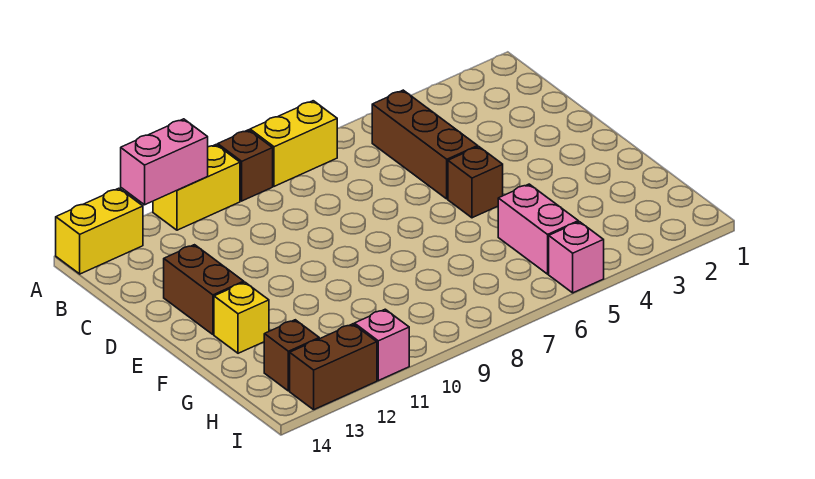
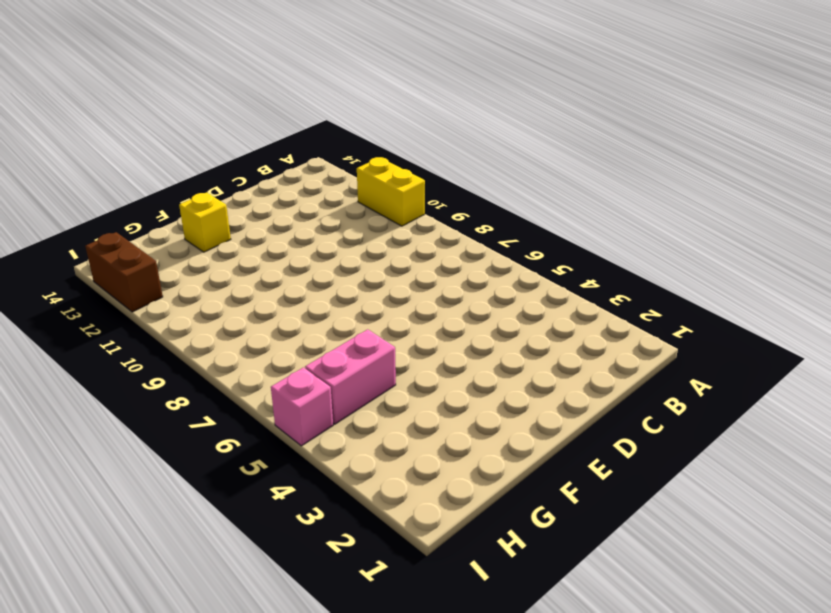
none -> yellow 1x2 brick [250,101,337,186]
none -> brown 1x1 brick [218,130,273,201]
none -> yellow 1x2 brick [56,188,143,274]

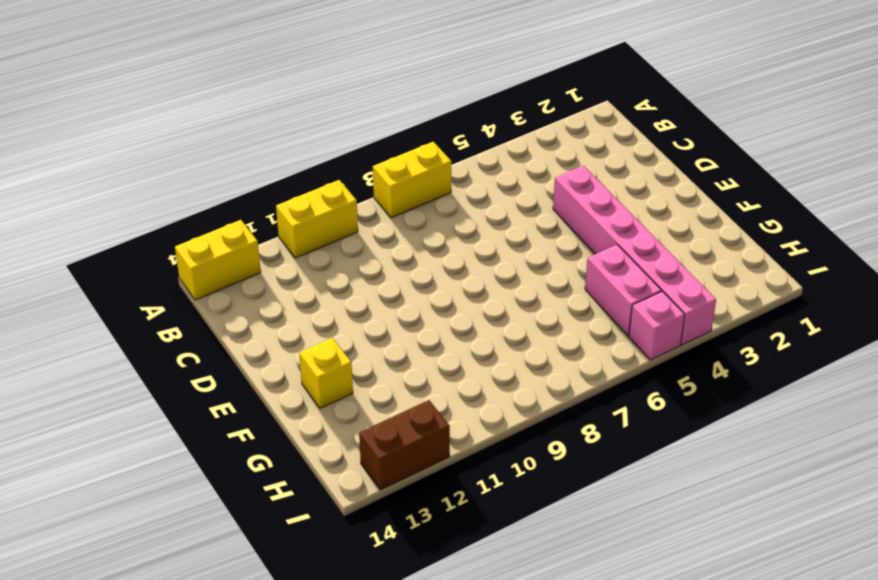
pink 1x6 brick [553,166,716,345] -> none
none -> brown 1x1 brick [218,130,273,201]
none -> brown 1x3 brick [372,90,478,199]
none -> brown 1x2 brick [164,245,244,335]

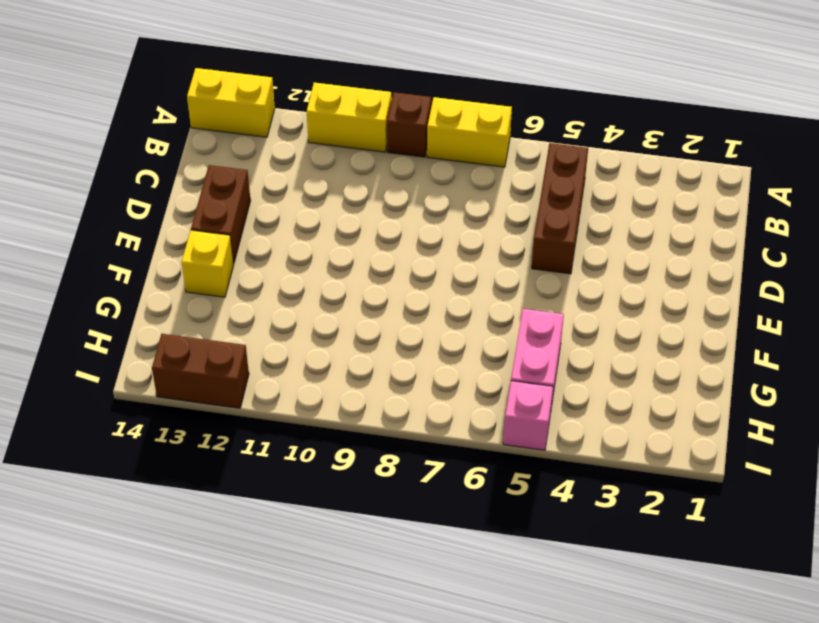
none -> brown 1x1 brick [448,147,503,218]
none -> brown 1x1 brick [264,320,319,391]
none -> pink 1x1 brick [354,309,409,381]

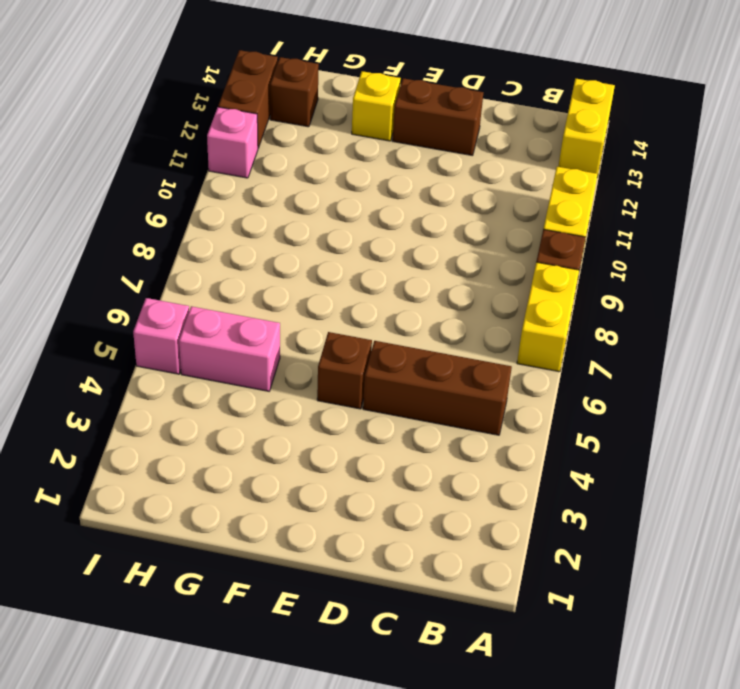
none -> pink 1x2 brick [121,119,208,205]

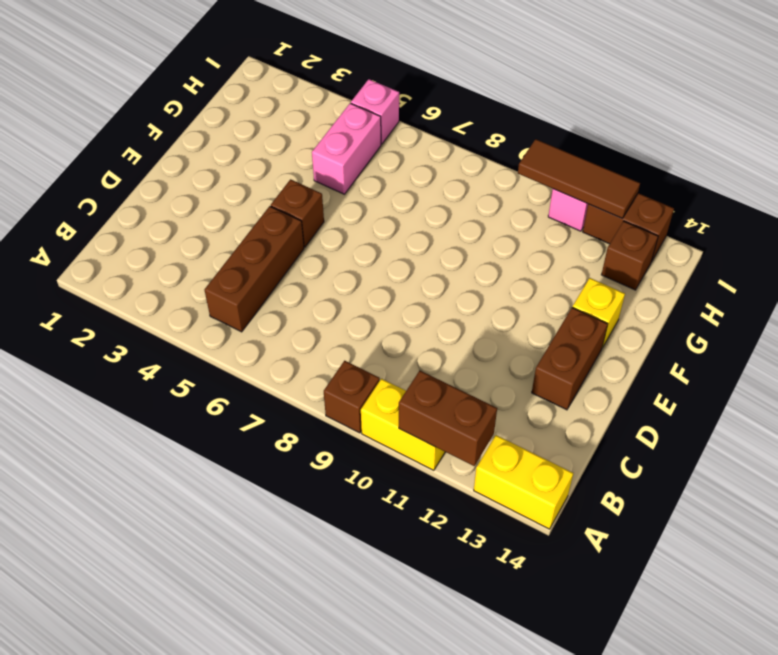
brown 1x2 brick [399,371,497,466] -> pink 1x2 brick [121,119,208,205]
brown 1x3 tile [518,139,640,218] -> none
none -> yellow 1x2 brick [250,101,337,186]

